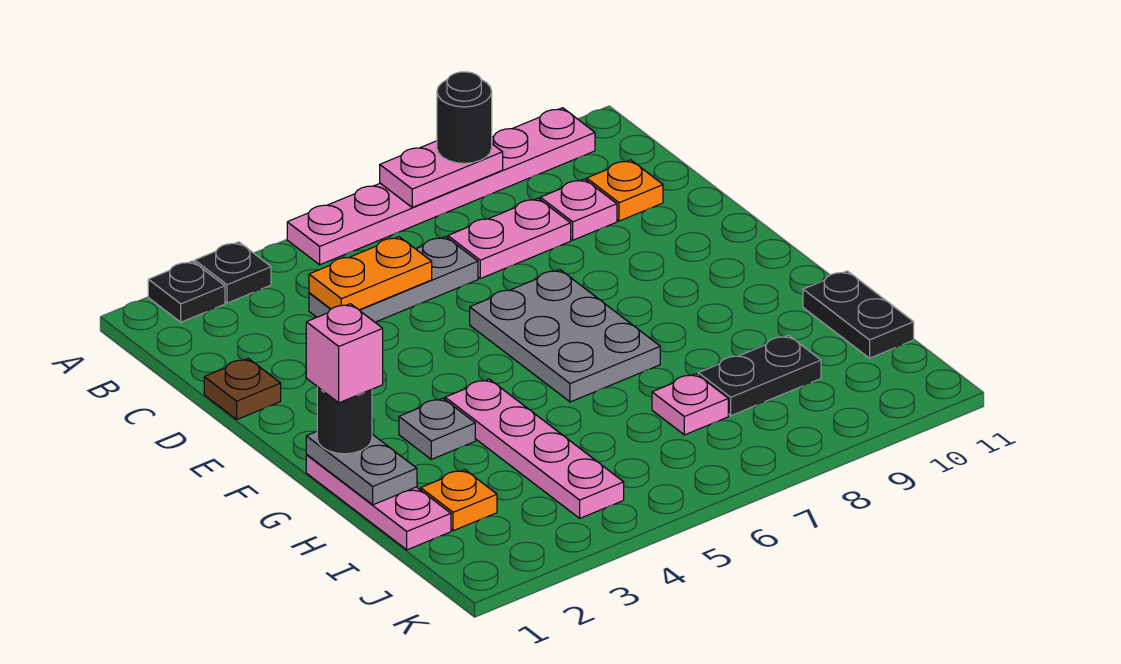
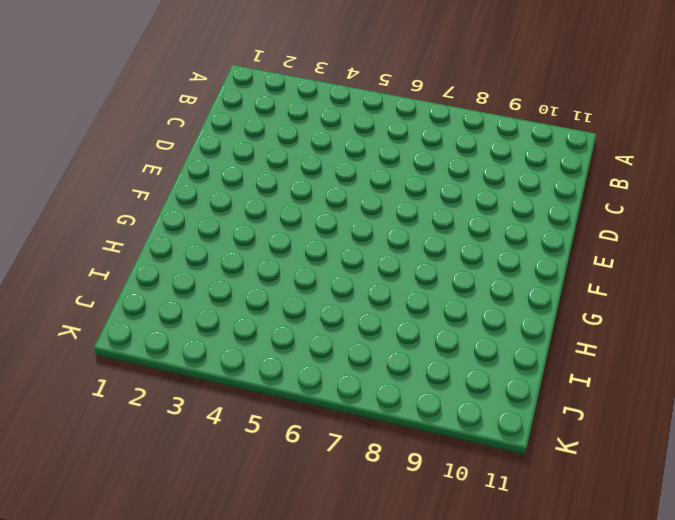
none -> black 1x1 plate [148,261,225,322]
none -> black 1x1 plate [195,242,271,303]
none -> pink 1x6 plate [287,108,595,265]

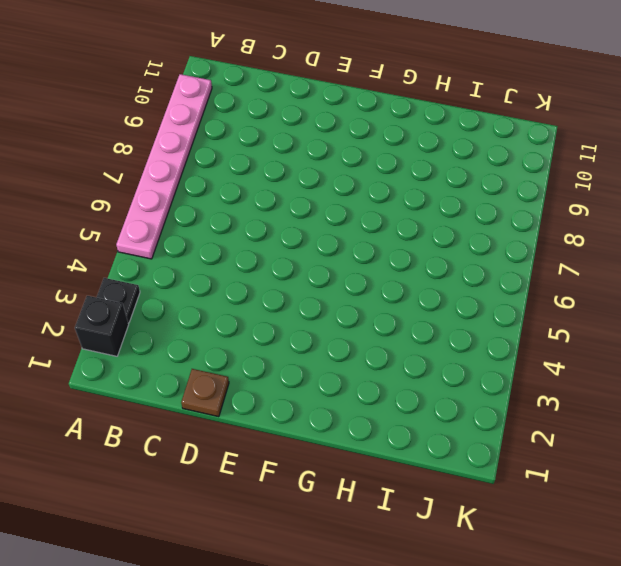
black 1x1 brick [75,296,129,356] -> black 1x1 plate [148,261,225,322]
none -> grey 1x3 plate [309,237,478,322]
none -> pink 1x2 plate [448,198,571,279]
none -> pink 1x1 plate [540,179,617,240]

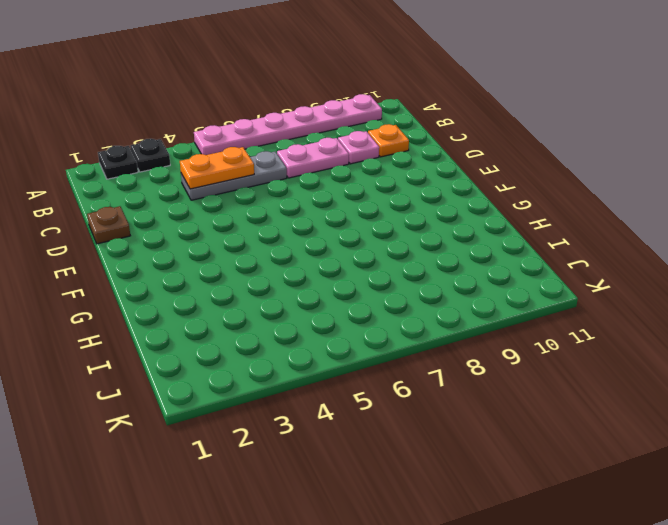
none -> grey 2x3 plate [470,270,660,402]
none -> pink 1x3 plate [306,455,451,550]
none -> grey 1x1 plate [399,398,475,459]

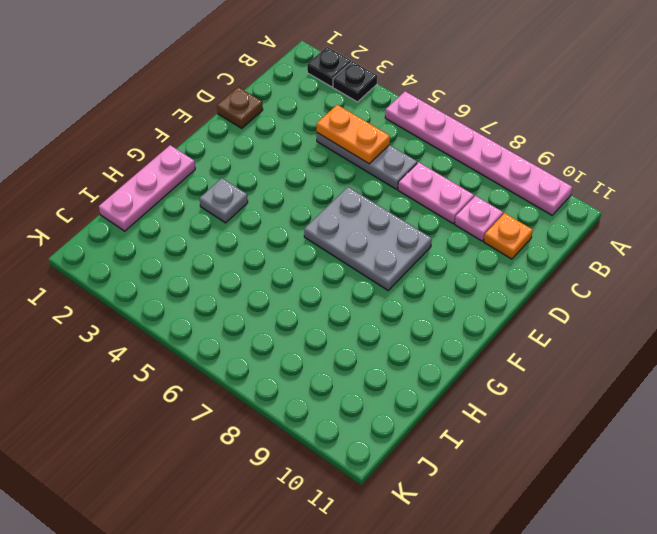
grey 2x3 plate [304,187,432,290] -> grey 2x3 plate turned to [470,270,660,402]
none -> pink 1x4 plate [445,379,624,518]
none -> black 1x2 plate [803,271,914,358]
none -> orange 1x1 plate [421,470,497,531]

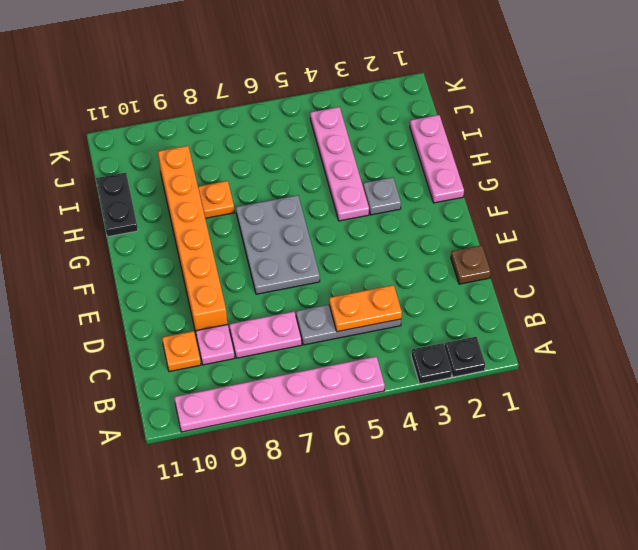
orange 1x6 brick [158,146,227,332] -> black 1x2 plate [698,335,821,416]
orange 1x1 plate [198,181,235,218] -> orange 1x1 plate moved to [421,470,497,531]
none -> pink 1x1 plate [652,374,728,435]
none -> pink 1x2 plate [380,141,503,207]
none -> grey 1x2 plate [306,432,417,505]

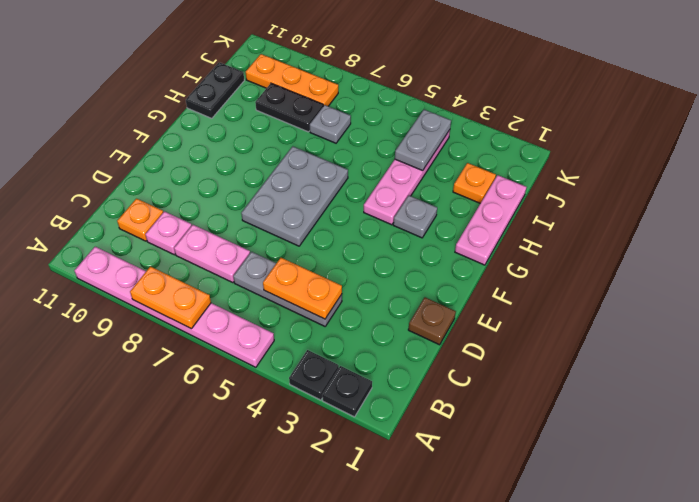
orange 1x2 plate [130,267,211,329] -> pink 1x2 plate [380,141,503,207]
grey 1x2 plate [395,110,451,171] -> grey 1x2 plate moved to [306,432,417,505]
grey 1x1 plate [310,105,351,143] -> pink 1x1 plate [652,374,728,435]
orange 1x3 plate [246,54,338,106] -> none
none -> black 1x1 round brick [437,72,492,163]
none -> black 1x1 round brick [317,387,372,454]
none -> pink 1x1 brick [306,304,383,403]

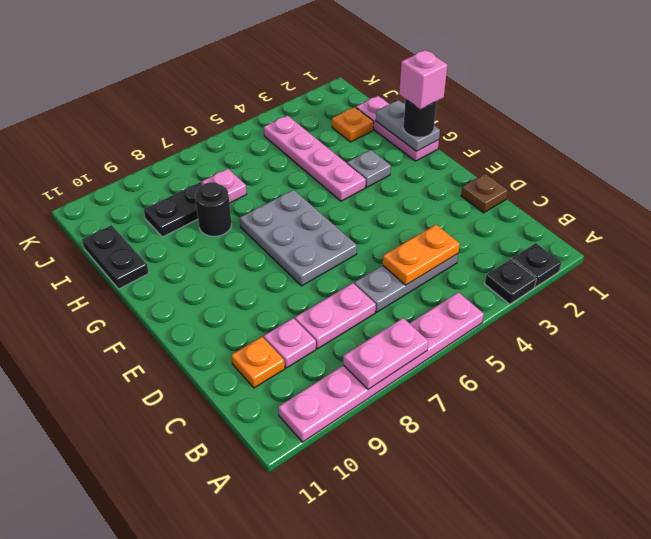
black 1x1 round brick [195,182,232,236] -> black 1x1 round brick moved to [437,72,492,163]

